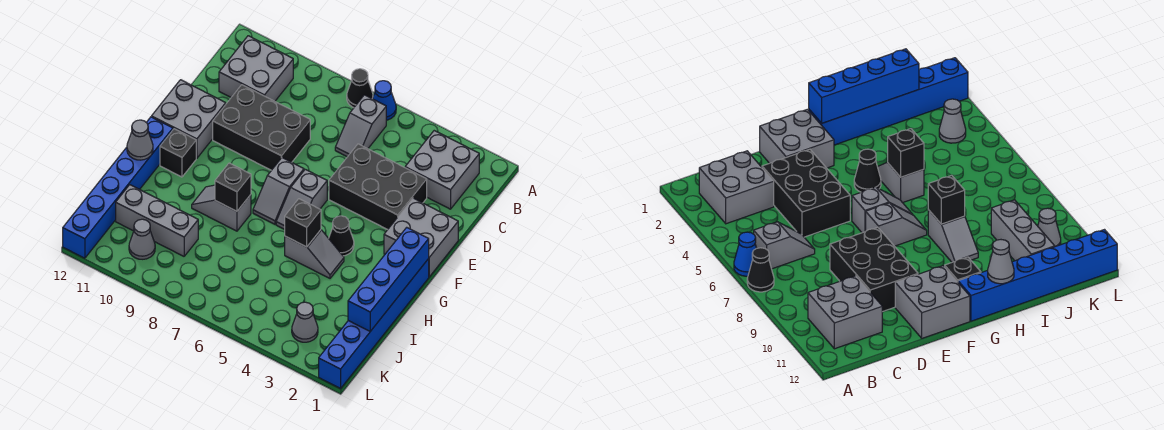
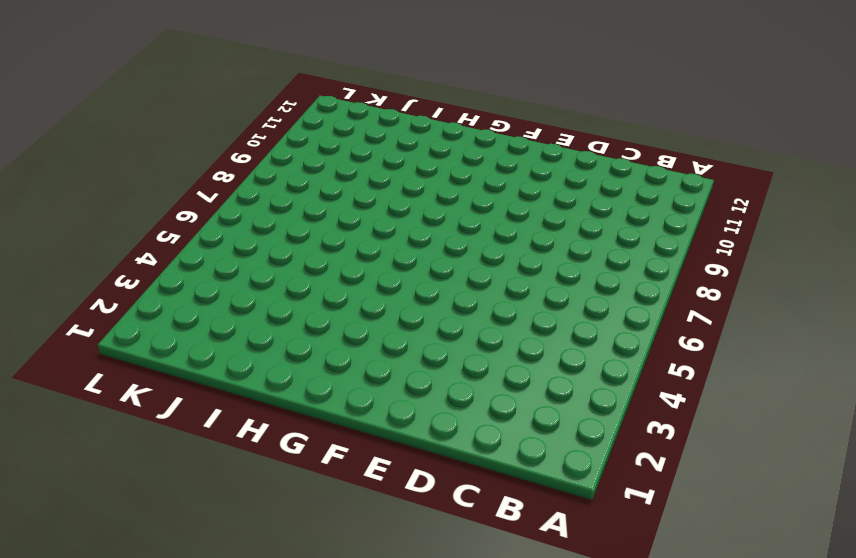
none -> blue 1x1 cone [372,81,396,120]
none -> black 1x1 cone [347,69,373,108]
none -> grey 2x2 brick [405,131,479,209]

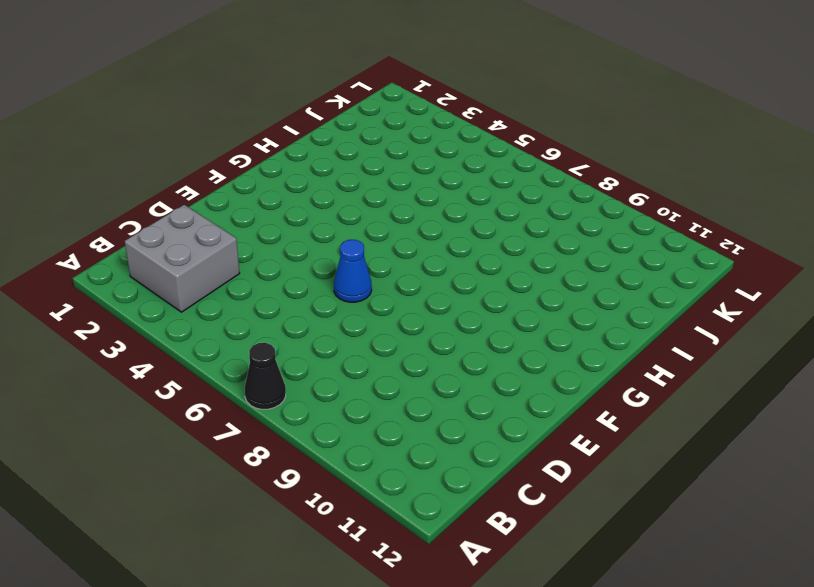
blue 1x1 cone [334,240,372,302] -> blue 1x1 cone moved to [372,81,396,120]
none -> grey 1x2 slope [335,95,386,157]
none -> grey 2x2 brick [219,36,293,101]
none -> black 2x3 brick [329,144,427,230]

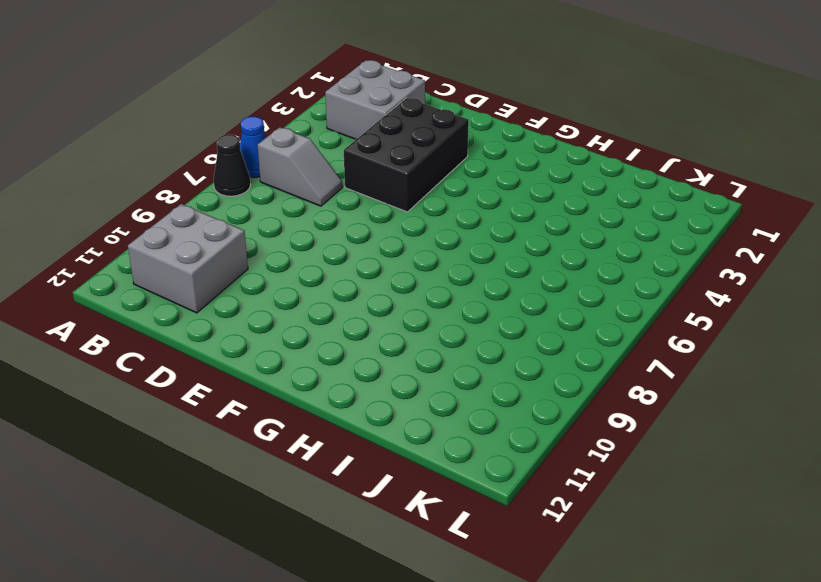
none -> black 2x3 brick [213,85,310,170]
none -> grey 2x2 brick [384,198,458,277]
none -> grey 2x2 brick [152,80,226,158]

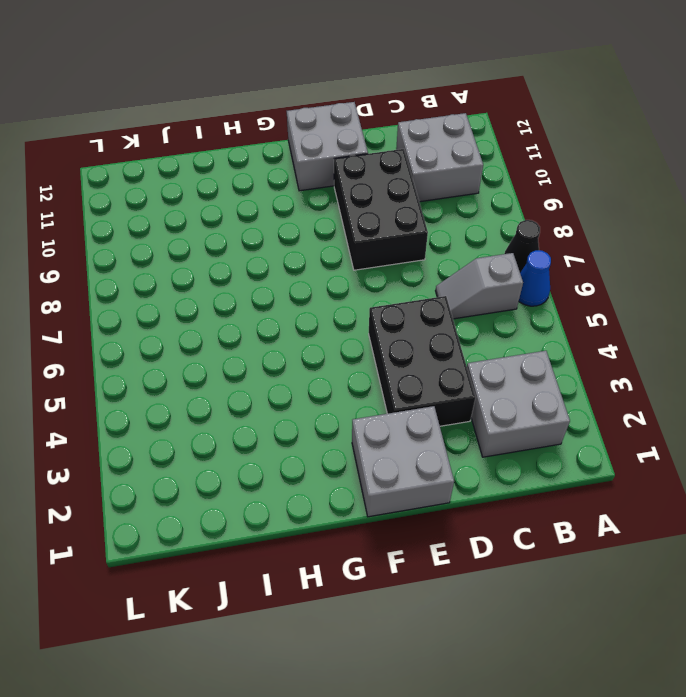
none -> grey 1x2 slope [276,169,327,229]
none -> grey 1x2 slope [253,158,304,224]
none -> blue 1x6 brick [319,259,429,389]

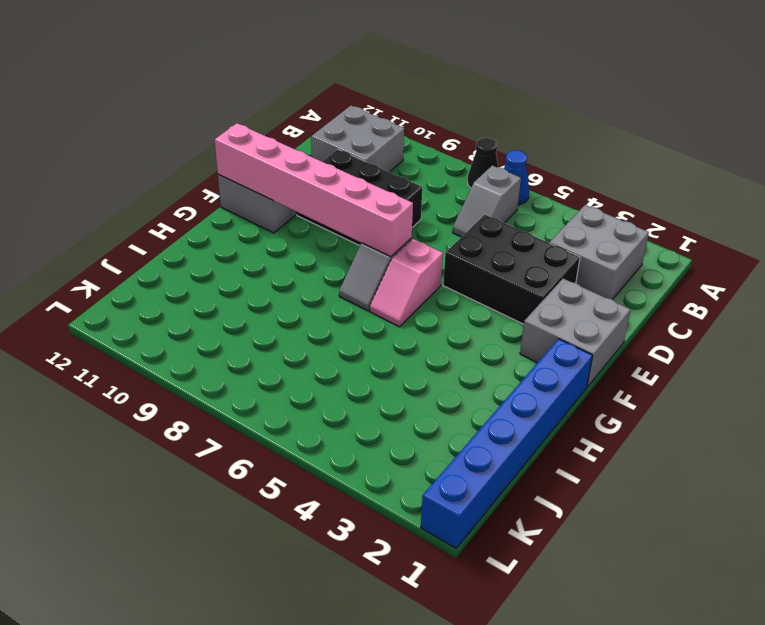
pink 1x2 slope [370,239,443,327] -> grey 1x2 slope [276,169,327,229]
pink 1x6 brick [215,123,413,257] -> none
none -> black 1x1 cone [329,216,354,256]
none -> black 1x1 brick [160,129,196,177]
none -> blue 1x6 brick [63,117,173,258]

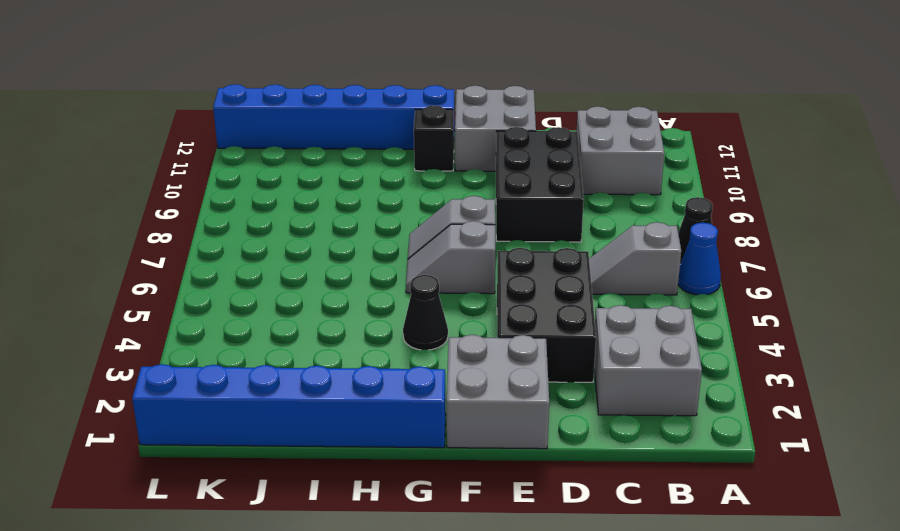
none -> grey 1x2 slope [285,230,344,278]
none -> grey 1x2 slope [192,185,251,231]
none -> grey 1x3 brick [116,185,198,256]

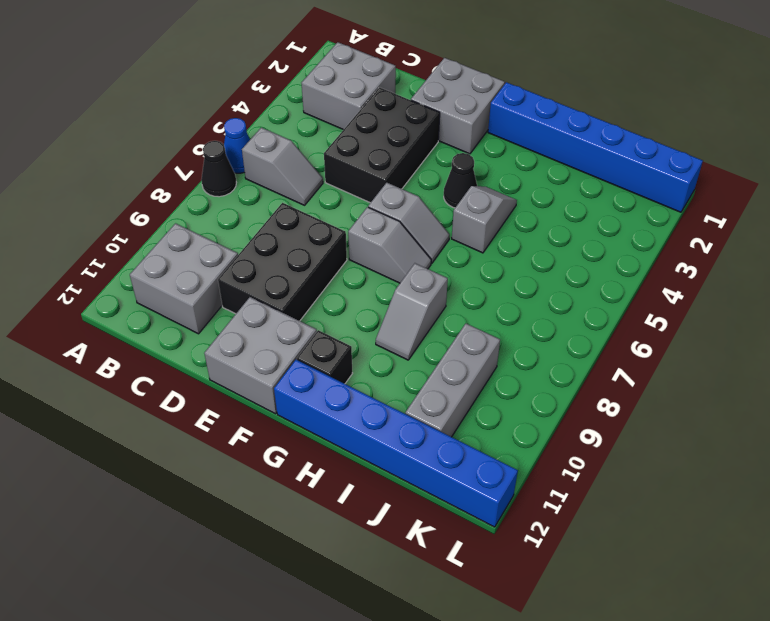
none -> grey 1x1 cone [292,302,318,342]
none -> grey 1x1 cone [129,219,155,259]
none -> blue 1x4 brick [348,227,429,331]

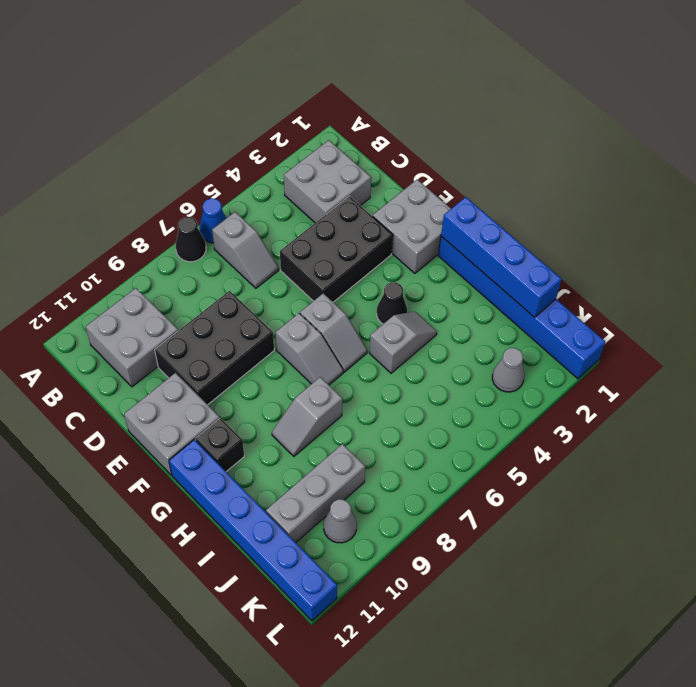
none -> black 1x1 brick [285,199,321,247]
none -> black 1x1 brick [215,163,251,211]
none -> grey 1x1 cone [127,120,153,160]

